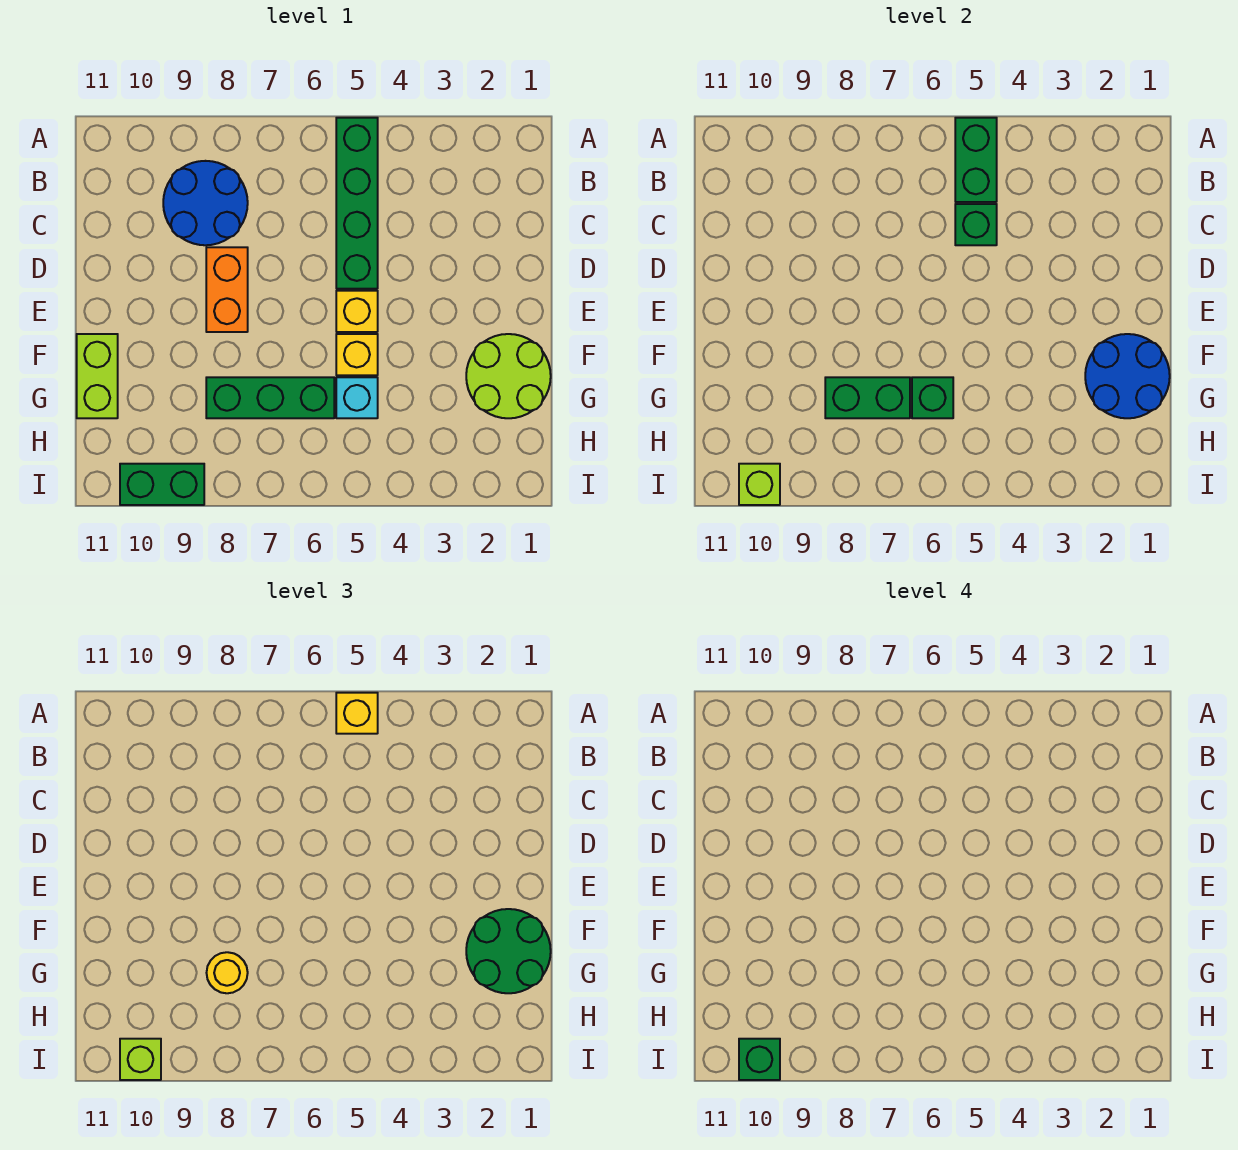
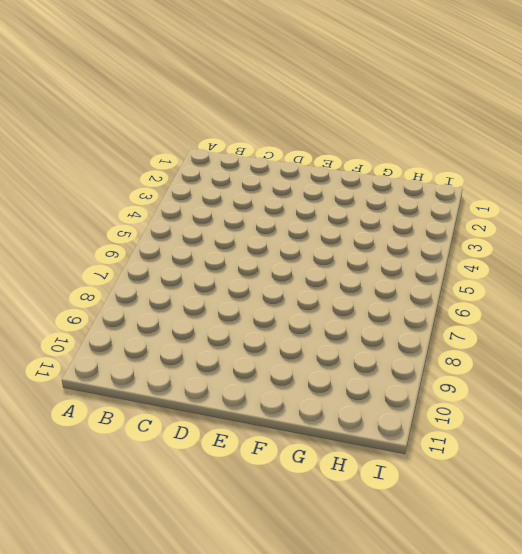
none -> green 1x4 brick [336,118,378,289]
none -> blue 2x2 round brick [163,161,248,245]
none -> orange 1x2 brick [206,247,248,332]

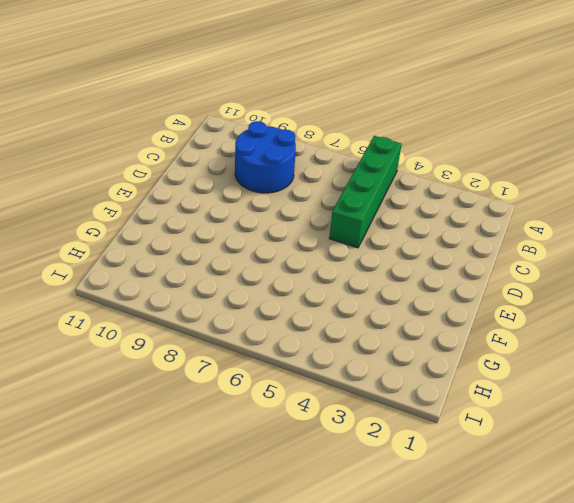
none -> orange 1x2 brick [206,247,248,332]
none -> yellow 1x1 brick [336,291,378,332]
none -> lime 2x2 round brick [466,334,551,418]

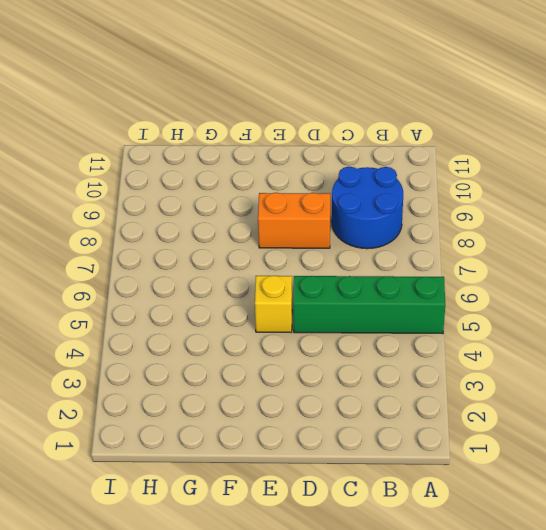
none -> lime 2x2 round brick [466,334,551,418]
none -> yellow 1x1 brick [336,334,378,375]
none -> lime 1x2 brick [77,334,118,418]

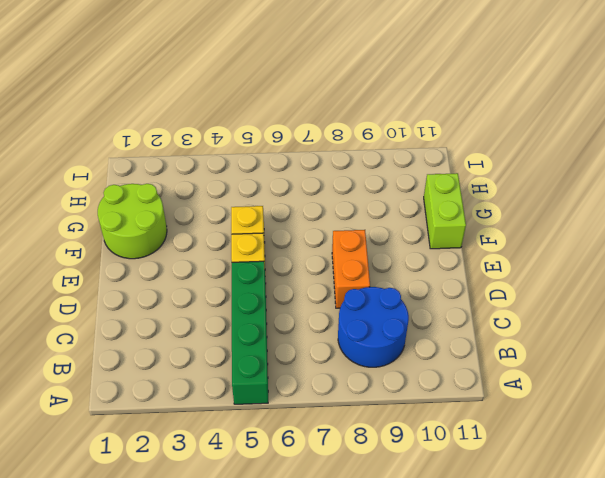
none -> cyan 1x1 brick [336,377,378,418]
none -> green 1x3 brick [206,377,334,418]
none -> green 1x2 brick [120,464,204,505]

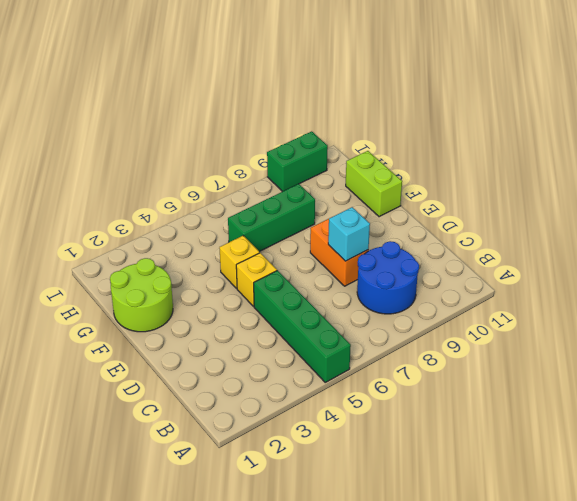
cyan 1x1 brick [328,207,370,261] -> cyan 1x1 brick moved to [336,377,378,418]
none -> green 1x2 brick [955,118,997,202]
none -> green 1x1 brick [955,204,997,245]
none -> blue 2x2 round brick [1085,334,1170,418]

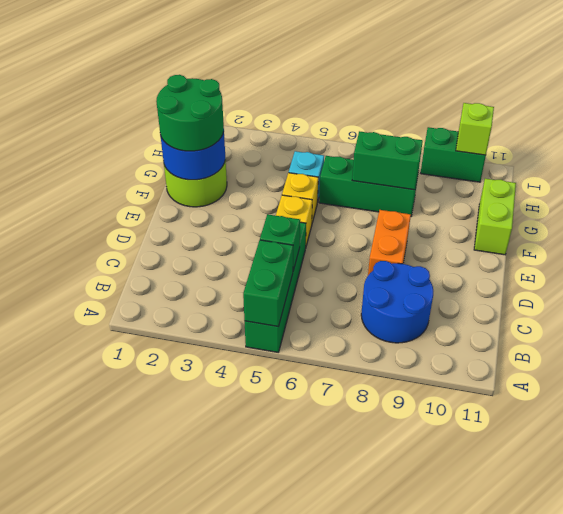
none -> green 1x1 brick [912,377,953,418]
none -> yellow 1x1 brick [336,693,378,734]
none -> yellow 1x1 round brick [207,952,248,993]

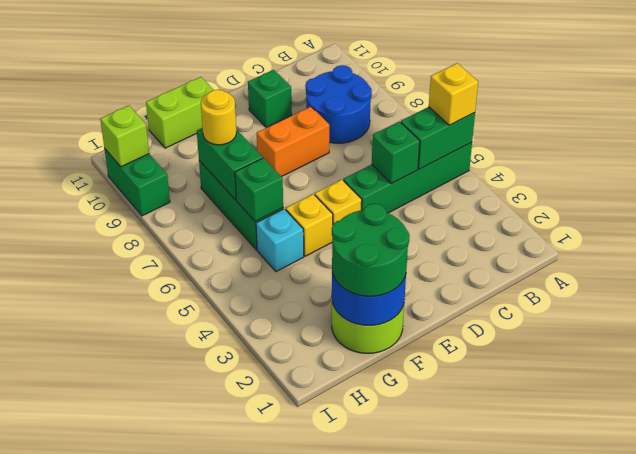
green 1x1 brick [248,70,292,128] -> green 1x1 brick moved to [739,1039,780,1080]
none -> lime 1x1 brick [120,1039,161,1080]

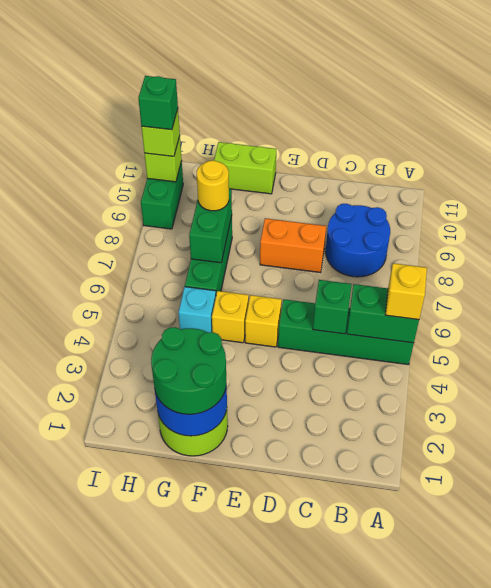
none -> green 1x1 brick [912,377,953,418]

